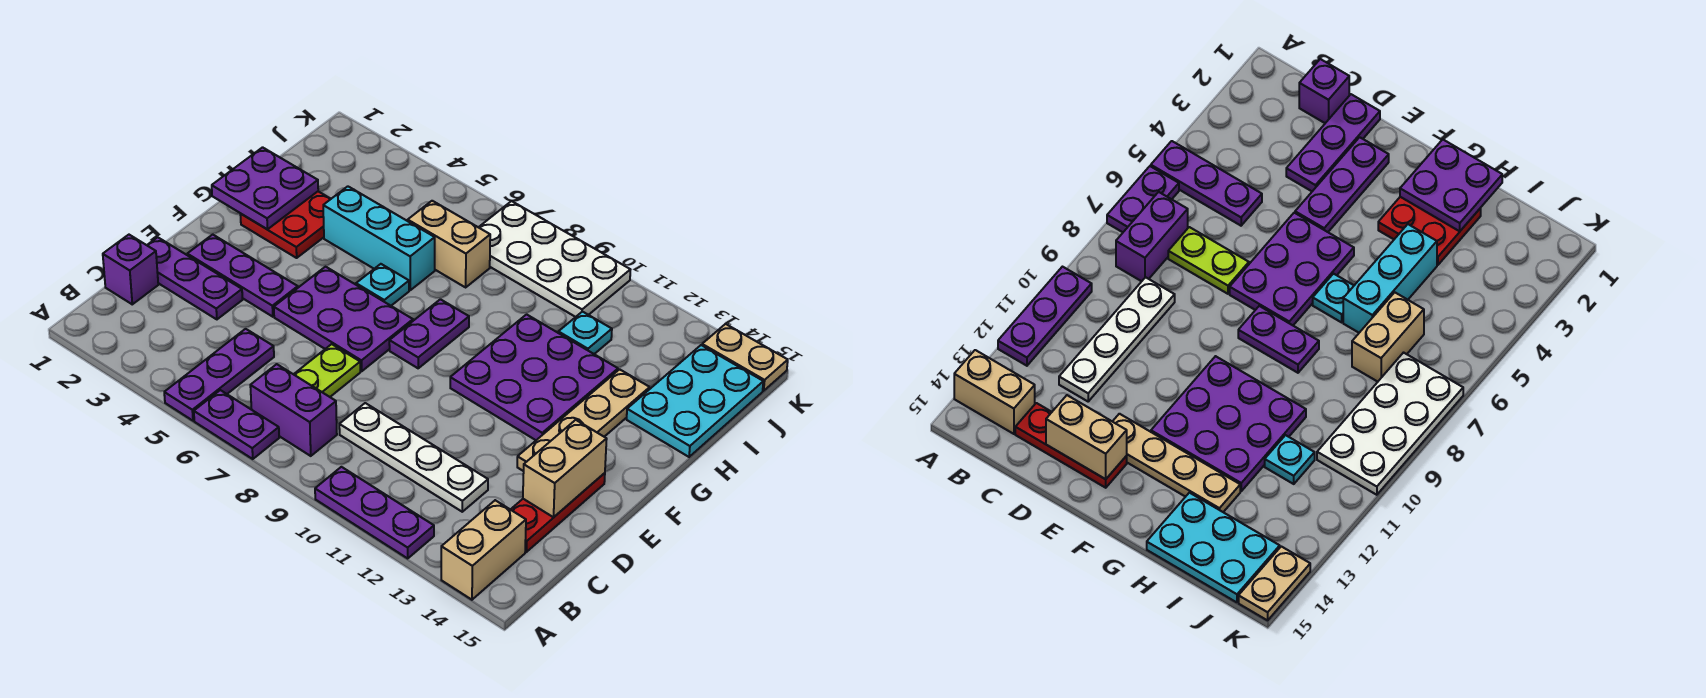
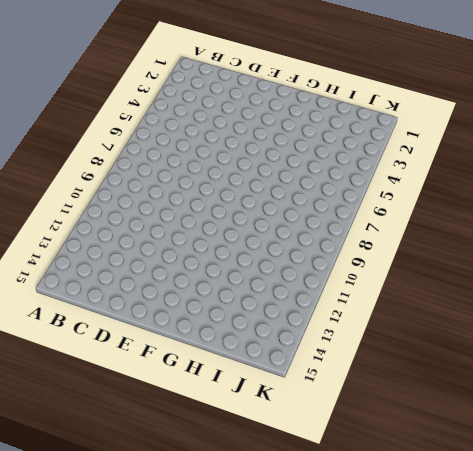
none -> purple 1x3 plate [164,329,274,421]
none -> purple 1x2 plate [194,390,279,459]
none -> purple 1x3 plate [315,467,434,558]

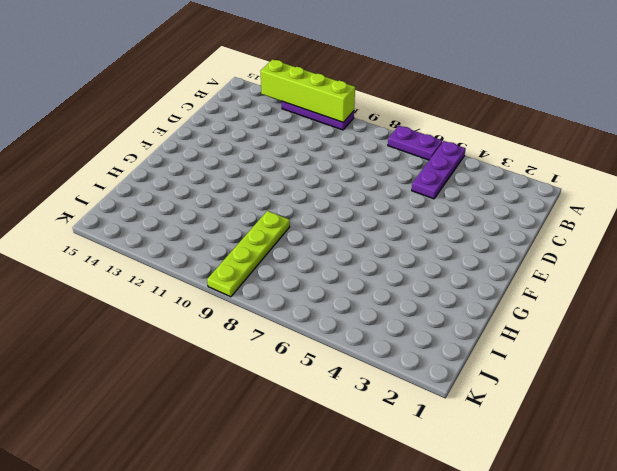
lime 1x4 brick [261,60,355,122] -> none
lime 1x4 plate [207,211,290,297] -> white 2x4 plate [479,201,630,317]
none -> tan 1x2 brick [441,500,526,600]
none -> purple 1x2 brick [250,364,337,456]
none -> purple 1x1 brick [103,235,158,304]

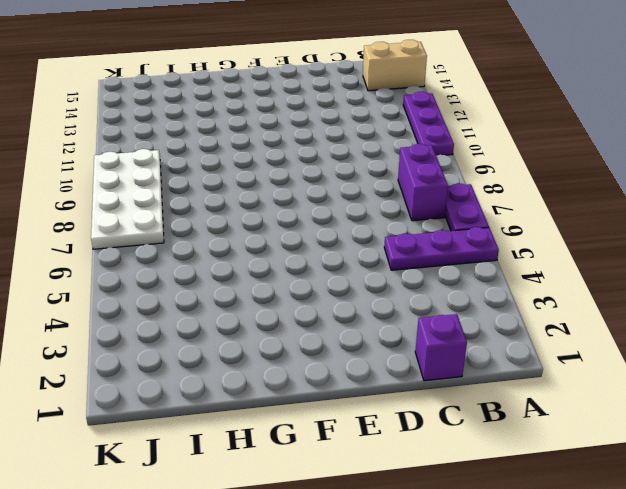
none -> lime 1x2 plate [294,344,360,397]
none -> white 1x4 plate [339,403,488,512]
none -> red 1x3 plate [511,473,605,552]

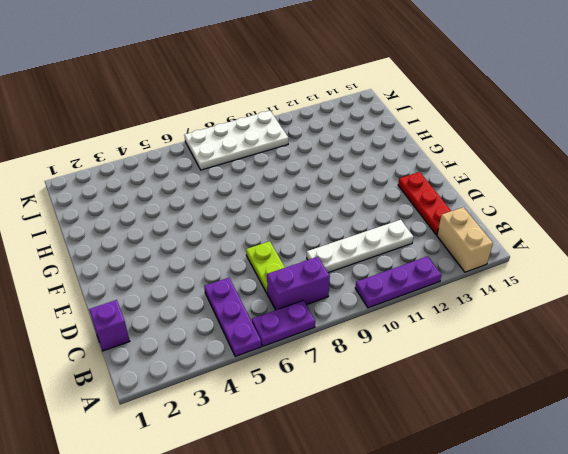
none -> purple 1x3 plate [147,237,243,319]
none -> purple 1x3 plate [187,235,298,317]
none -> purple 2x3 plate [274,267,413,371]

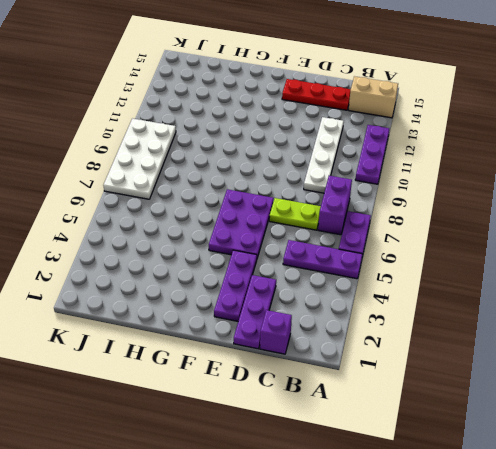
none -> tan 1x4 plate [517,369,650,471]
none -> purple 1x2 plate [389,299,469,368]
none -> purple 3x3 plate [450,314,618,440]

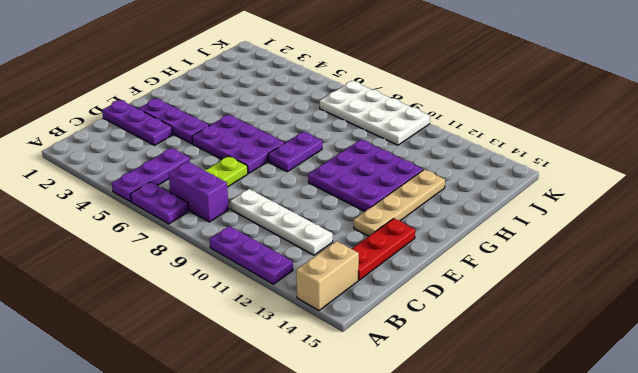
none -> purple 1x1 brick [103,235,158,304]
none -> red 2x2 plate [240,191,330,258]
none -> cyan 1x1 plate [356,264,409,306]

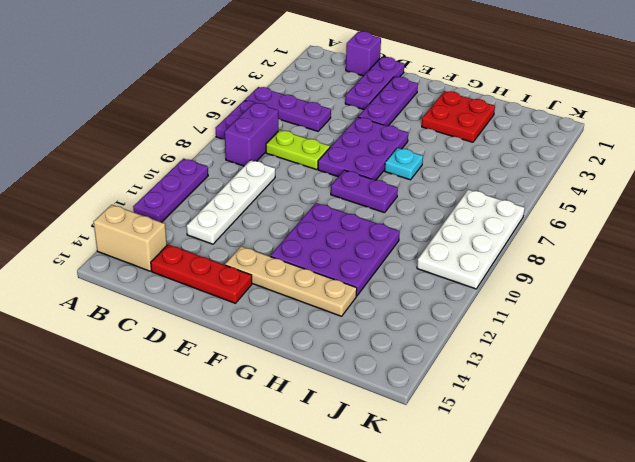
none -> cyan 1x3 brick [323,186,435,290]
none -> cyan 2x3 plate [627,345,763,457]
none -> tan 1x2 brick [408,201,490,287]

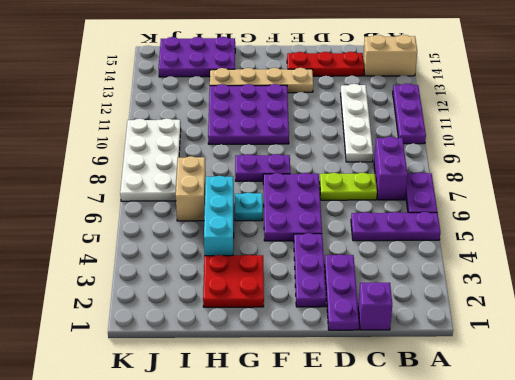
purple 2x3 plate [159,37,235,77] -> cyan 2x3 plate [627,345,763,457]
none -> cyan 1x1 plate [558,312,612,354]
none -> tan 1x2 plate [702,324,788,391]
none -> tan 1x2 brick [523,420,607,517]

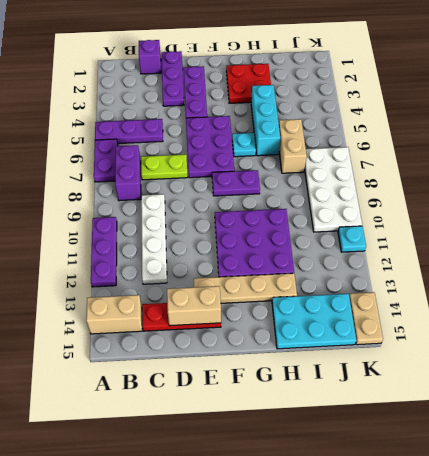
cyan 1x1 plate [338,226,366,252] -> cyan 1x1 plate moved to [558,312,612,354]
none -> purple 2x2 plate [212,147,318,229]

